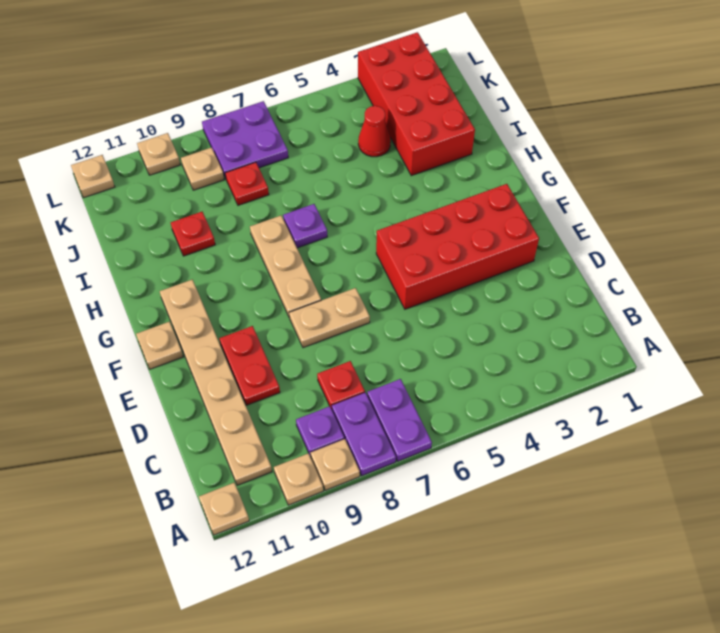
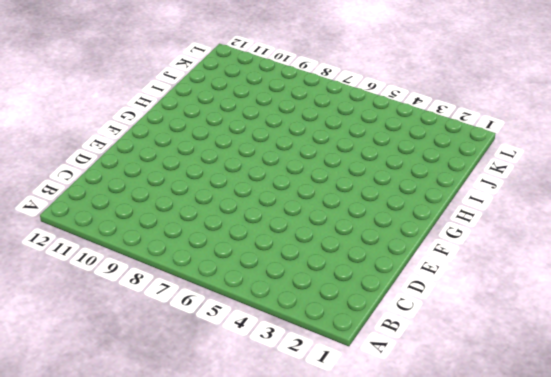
none -> purple 1x2 plate [367,379,432,461]
none -> purple 1x2 plate [332,393,396,476]
none -> tan 1x1 plate [311,439,360,490]

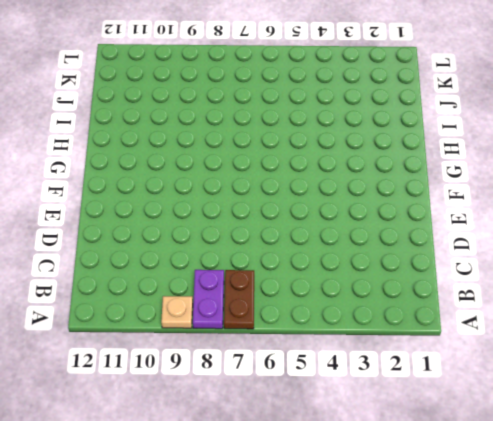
brown 1x2 plate [224,270,254,329] -> purple 1x2 plate [367,379,432,461]
none -> tan 1x1 plate [274,453,323,505]
none -> tan 1x1 plate [199,483,249,535]
none -> purple 1x1 plate [296,406,344,457]

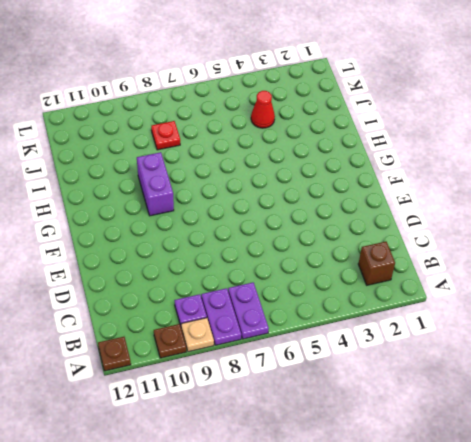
brown 1x1 plate [154,324,186,358] -> tan 1x1 plate [274,453,323,505]
brown 1x1 plate [98,337,131,371] -> tan 1x1 plate [199,483,249,535]
brown 1x1 brick [358,242,395,285] -> none
purple 1x2 brick [137,152,174,216] -> none
none -> tan 1x6 plate [160,280,272,485]
none -> red 1x1 plate [317,361,365,409]
none -> red 1x2 plate [219,326,280,405]

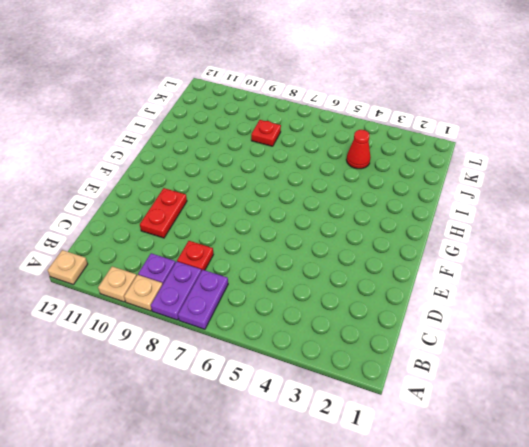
none -> tan 1x6 plate [160,280,272,485]
none -> red 2x4 brick [376,184,539,309]
none -> tan 1x2 plate [289,288,370,348]

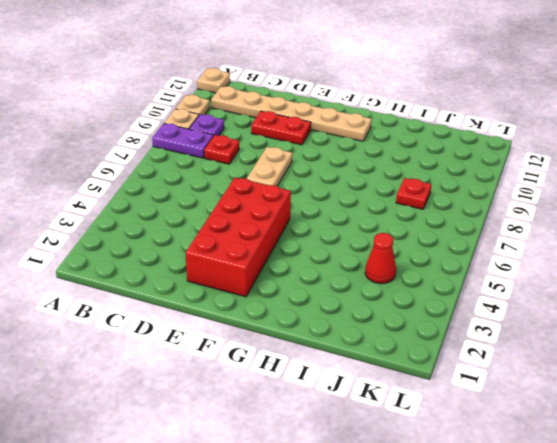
none -> purple 1x2 plate [367,379,432,461]
none -> tan 1x3 plate [250,216,321,318]
none -> tan 1x1 plate [136,322,183,369]

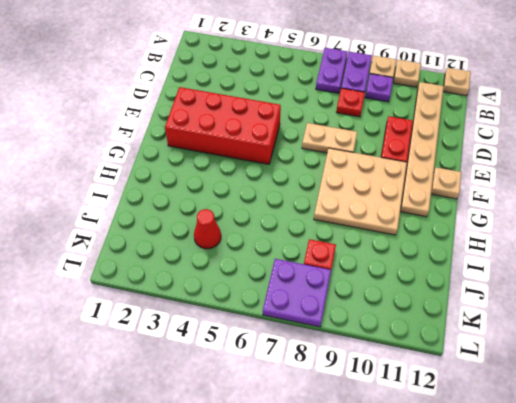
tan 3x3 plate [314,148,407,235] -> tan 1x3 plate [250,216,321,318]
none -> purple 1x1 plate [283,204,327,248]
none -> red 2x4 brick [358,32,475,176]
none -> red 1x1 plate [171,212,215,256]

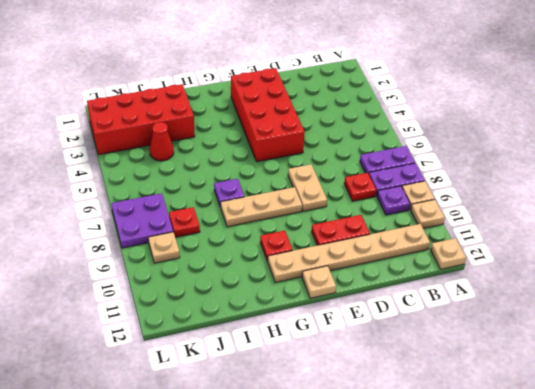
red 1x1 plate [260,231,293,261] -> red 1x1 plate moved to [171,212,215,256]
none -> tan 1x1 plate [137,133,180,175]
none -> tan 1x1 plate [71,155,115,198]

